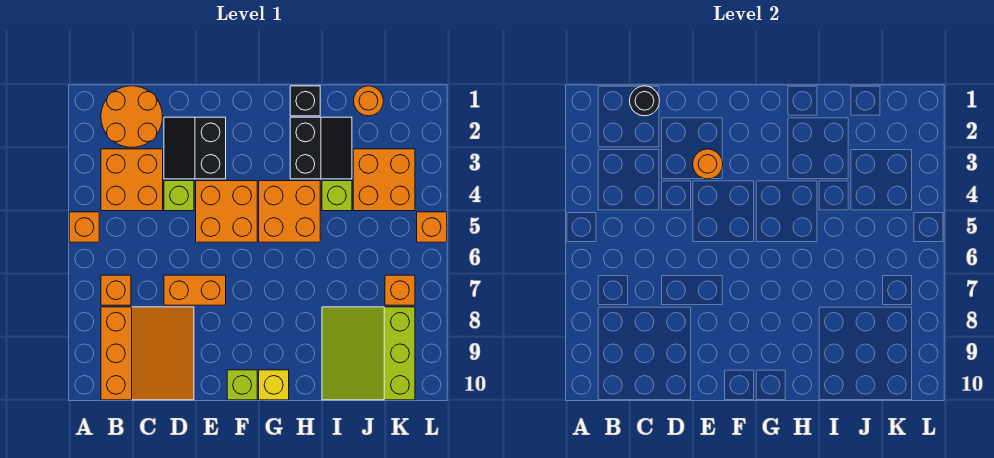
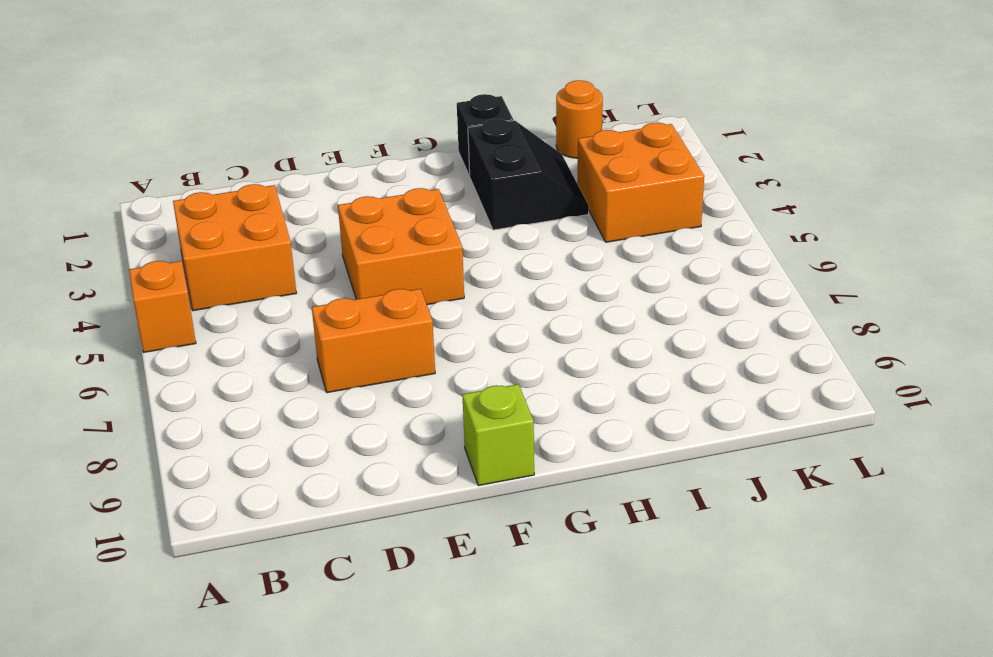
none -> orange 2x2 round brick [101,86,163,147]
none -> orange 1x1 brick [101,275,131,305]
none -> orange 3x3 slope [101,307,194,400]

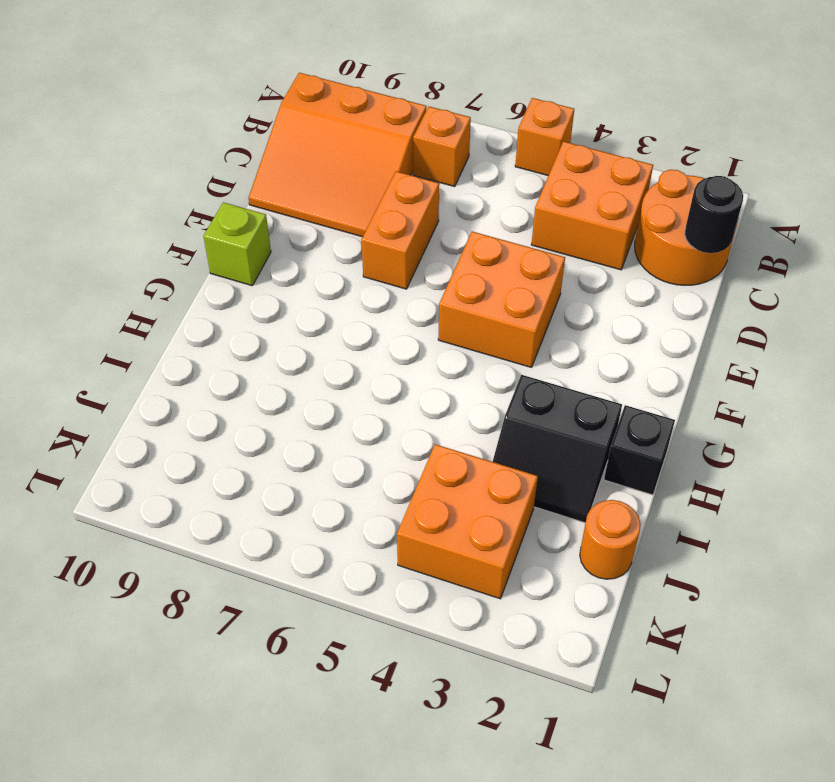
none -> black 2x2 slope [164,117,226,179]
none -> lime 1x1 brick [164,181,194,211]
none -> orange 2x2 brick [259,181,320,242]

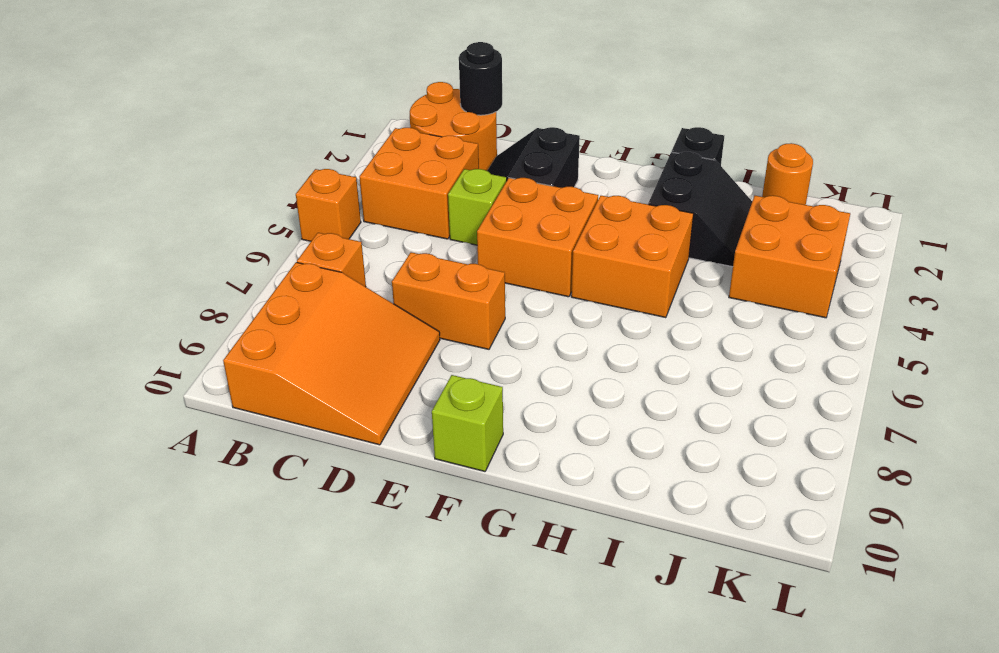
none -> yellow 1x1 brick [259,370,289,400]
none -> lime 1x1 brick [322,181,352,211]
none -> lime 3x3 slope [322,307,415,400]

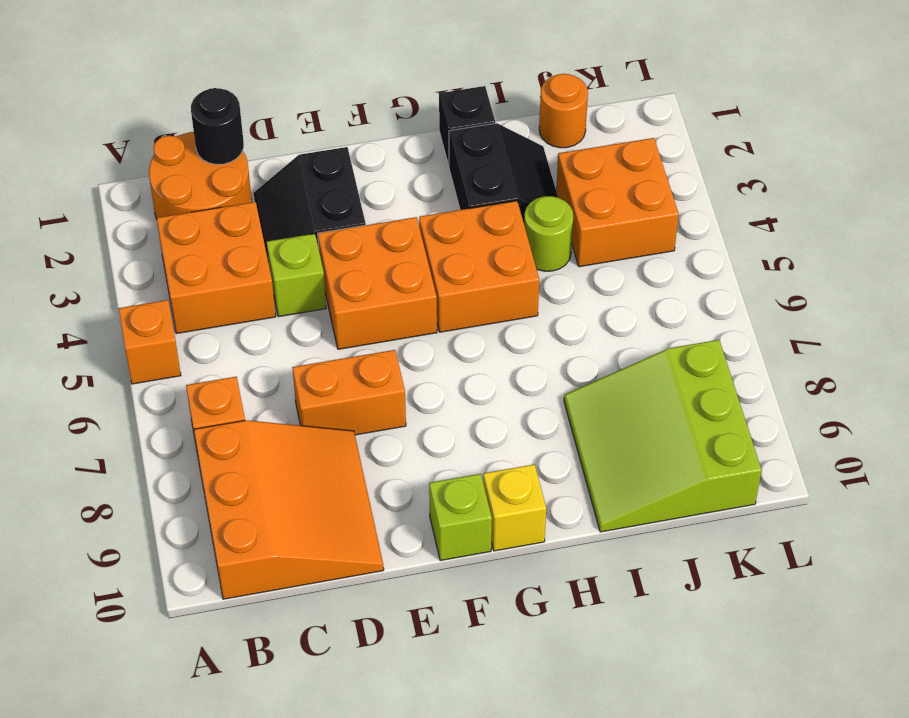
lime 1x1 round brick [524,196,573,271] -> lime 1x1 brick [322,181,352,211]
none -> orange 1x1 brick [385,275,415,305]
none -> orange 1x1 brick [417,212,447,242]
none -> orange 1x1 round brick [693,149,723,179]

